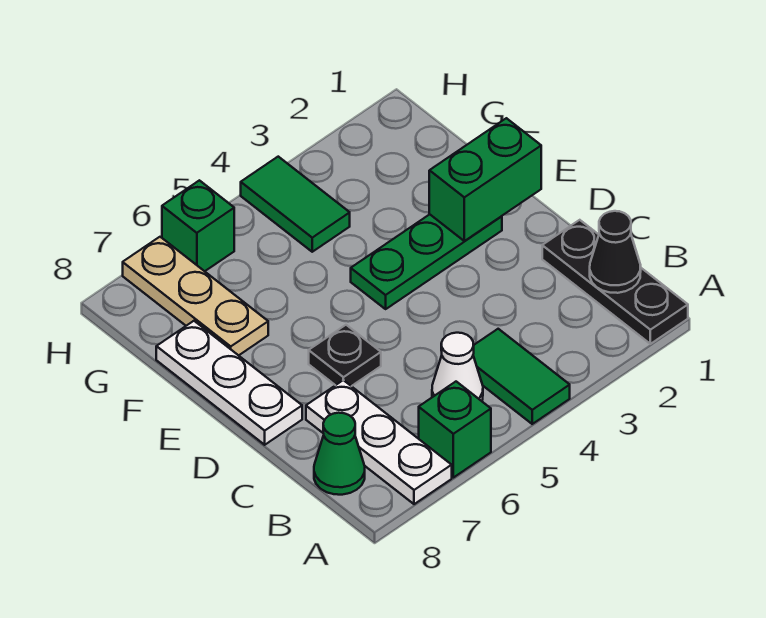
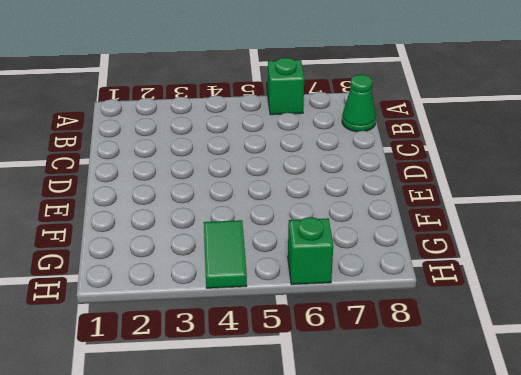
none -> black 1x3 plate [542,220,688,344]
none -> green 1x2 tile [473,329,570,424]
none -> white 1x3 plate [306,380,452,504]

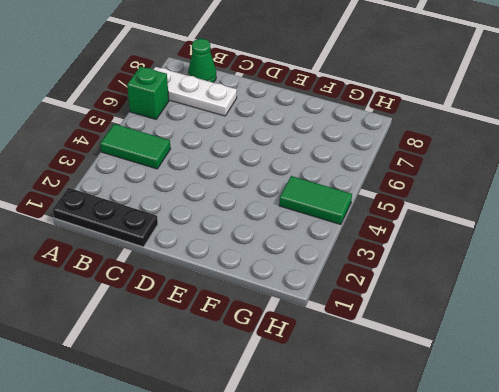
none -> white 1x1 cone [432,333,483,401]
none -> black 1x1 plate [309,325,381,386]
none -> white 1x3 plate [156,321,302,445]

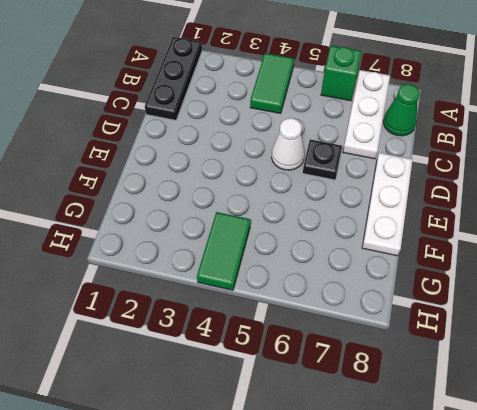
white 1x1 cone [271,118,305,170] -> white 1x1 cone moved to [432,333,483,401]
none -> green 1x3 plate [351,214,502,309]
none -> tan 1x3 plate [123,237,268,355]
none -> green 1x1 brick [162,180,234,271]

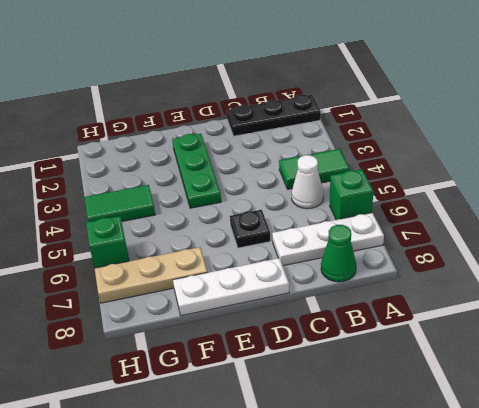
none -> black 1x1 cone [590,211,641,293]
none -> green 1x2 brick [429,118,541,241]

